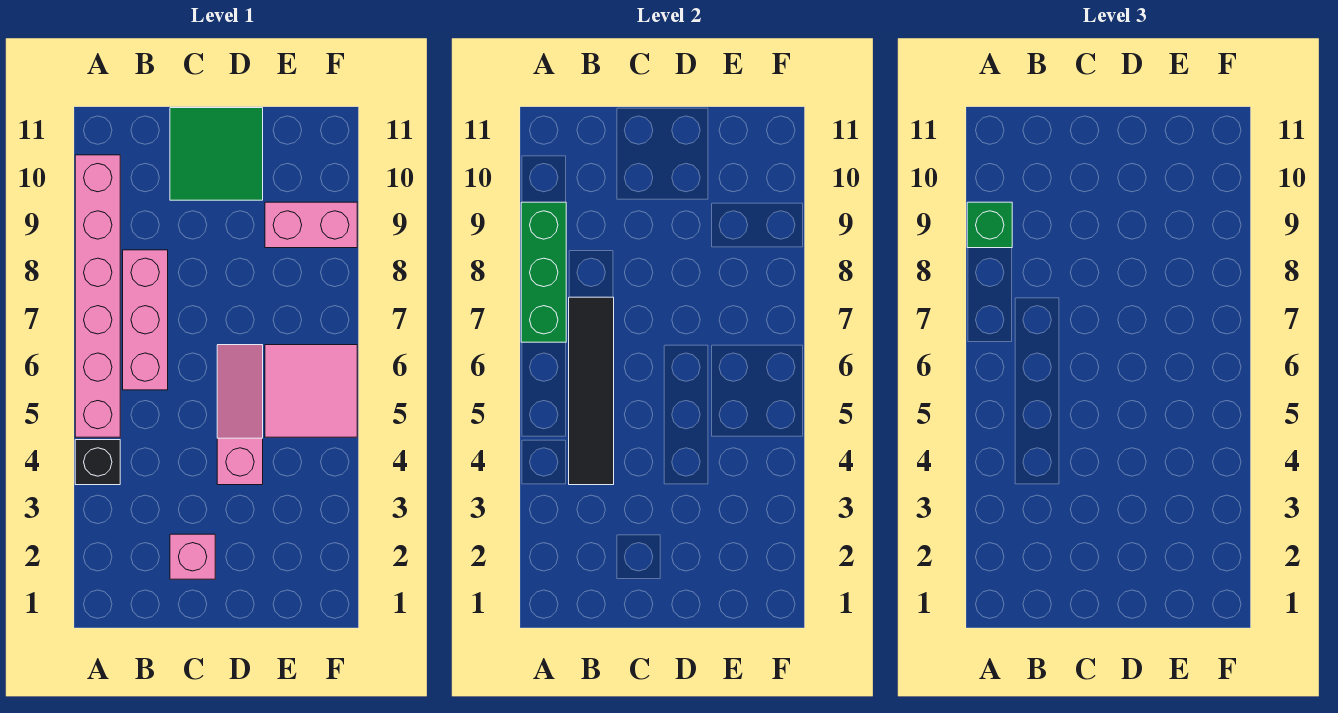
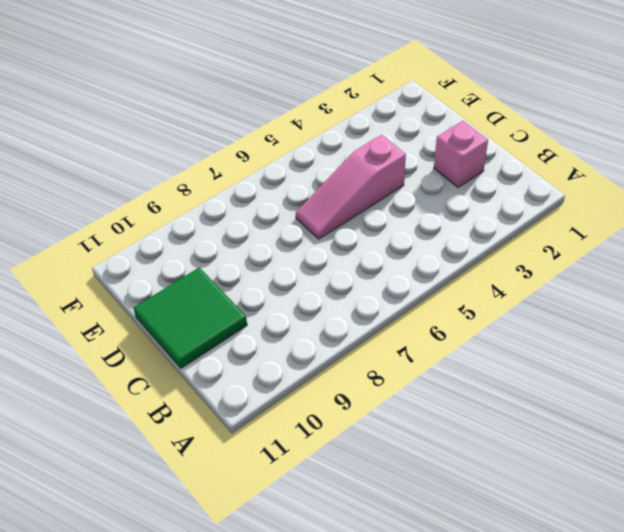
none -> black 1x1 brick [75,440,120,485]
none -> pink 1x6 brick [75,155,120,437]

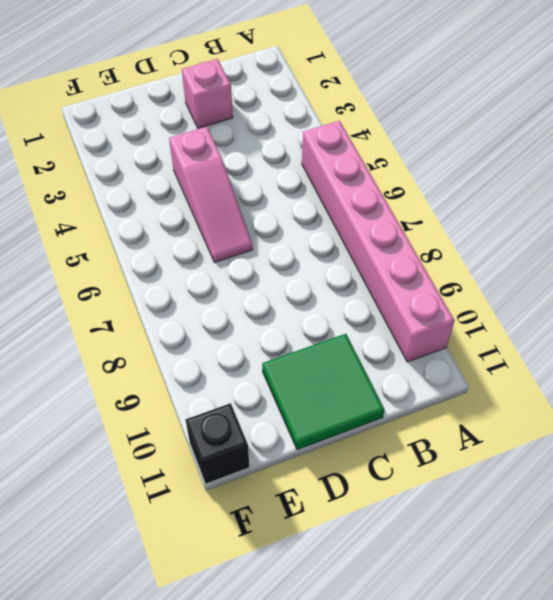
black 1x1 brick [186,403,249,484] -> black 1x1 brick moved to [75,440,120,485]
none -> pink 1x3 brick [123,250,168,390]
none -> pink 2x2 tile [265,345,357,437]

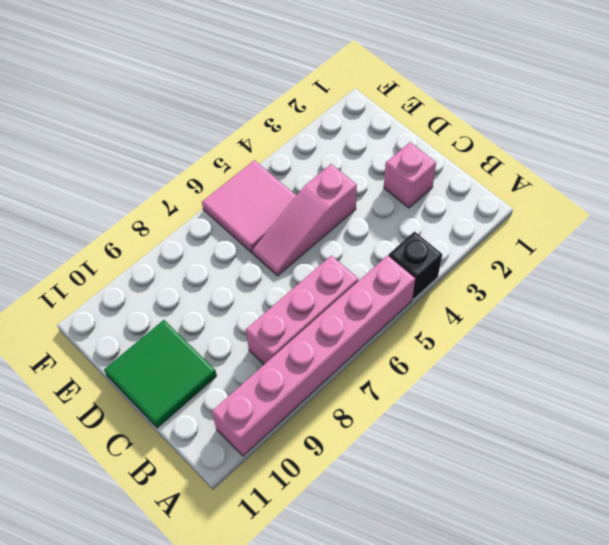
none -> pink 1x2 brick [265,202,357,248]
none -> green 1x3 brick [521,202,566,342]

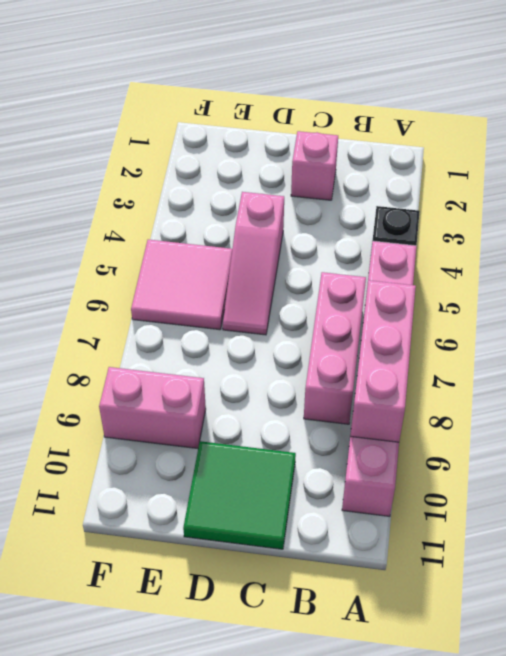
pink 1x3 brick [350,280,416,442] -> green 1x3 brick [521,202,566,342]
none -> black 1x4 tile [569,297,614,485]
none -> green 1x1 brick [967,202,1012,248]

